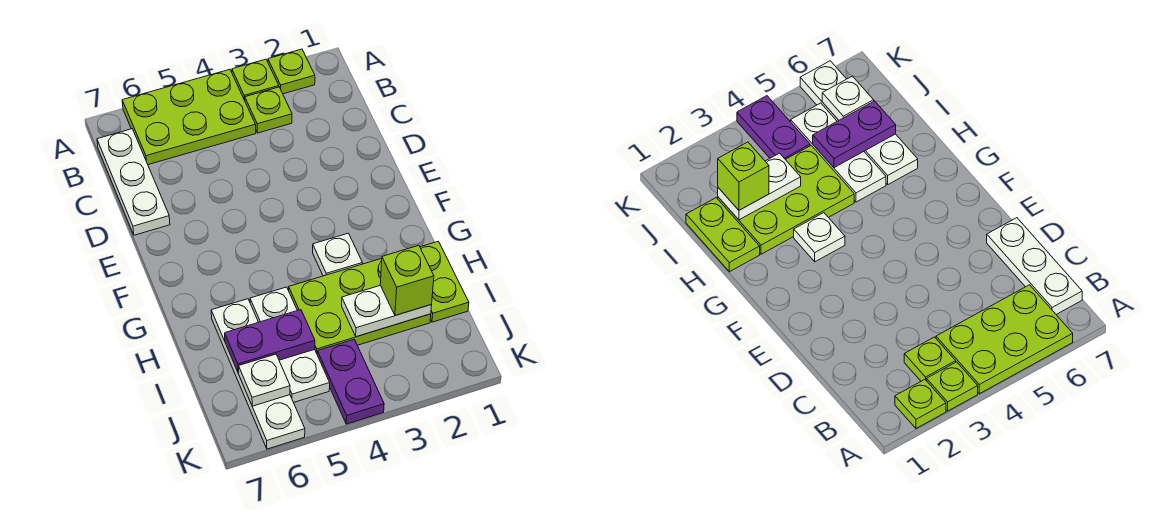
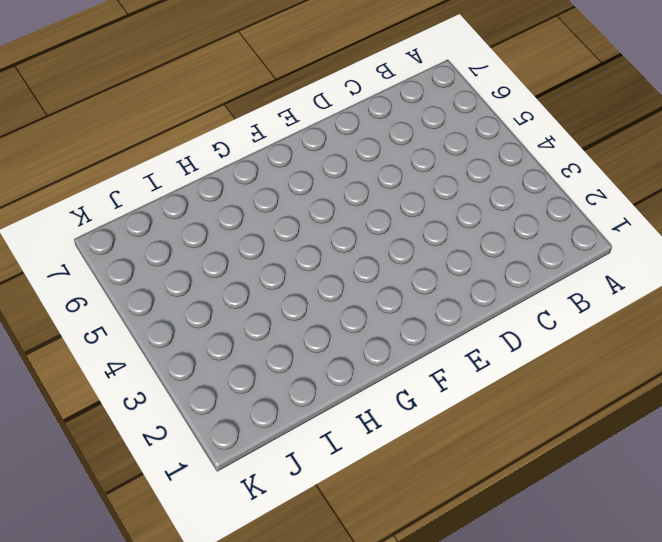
none -> lime 1x1 plate [268,49,315,94]
none -> lime 1x1 plate [232,59,279,100]
none -> lime 2x3 plate [122,69,256,165]

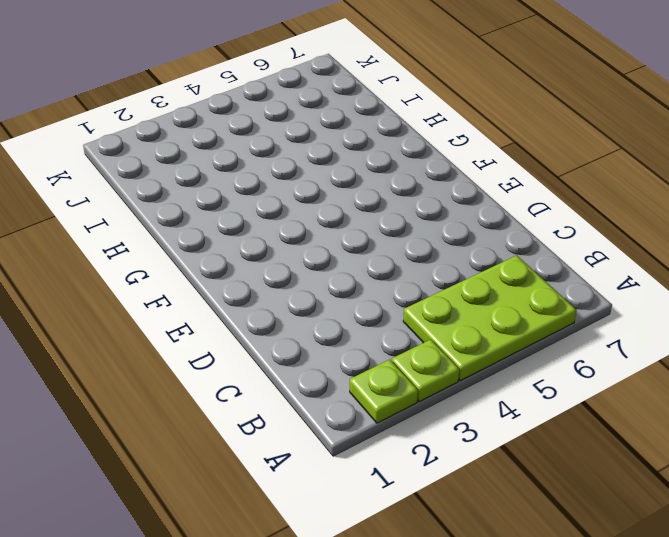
none -> lime 1x1 plate [245,87,292,133]
none -> white 1x3 plate [97,129,170,235]
none -> white 1x1 plate [313,233,362,276]

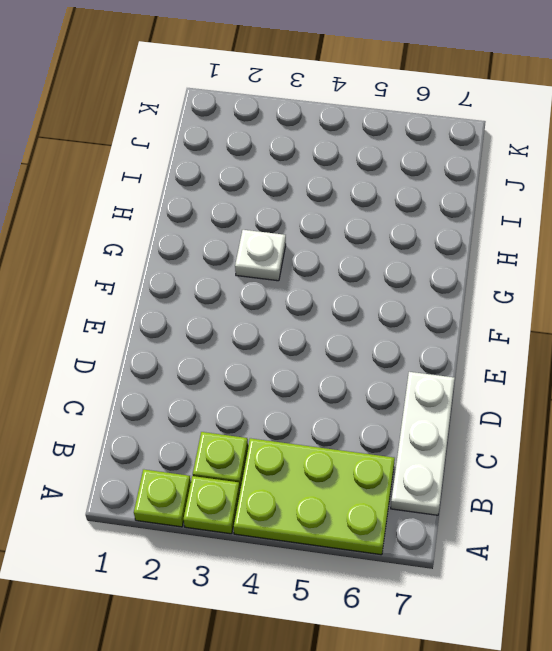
none -> lime 1x2 plate [420,241,469,322]
none -> lime 2x3 plate [289,258,431,353]
none -> white 1x3 plate [250,287,330,402]

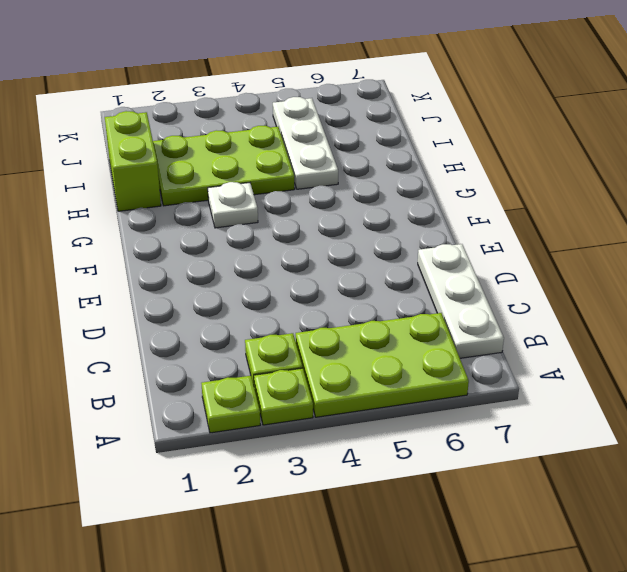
lime 1x2 brick [105,111,161,211] -> lime 1x2 plate [420,241,469,322]
none -> white 1x4 plate [211,299,305,449]
none -> purple 1x2 plate [317,340,384,424]
none -> white 1x2 plate [342,285,432,337]

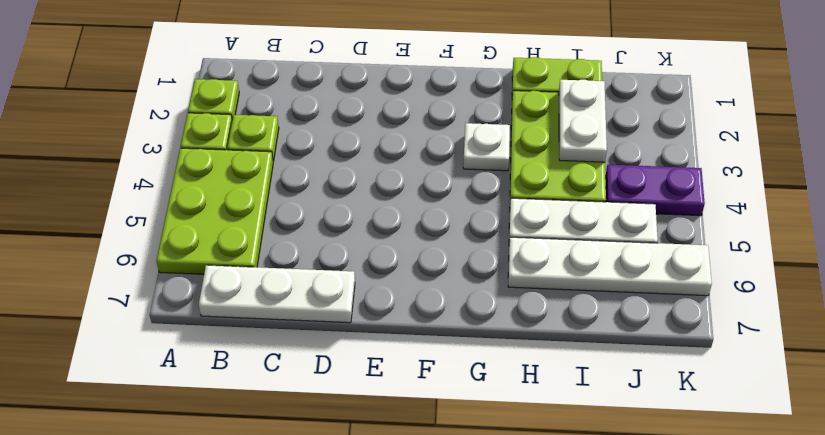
none -> purple 1x2 plate [225,310,315,373]
none -> white 1x1 plate [239,354,290,406]
none -> lime 1x1 brick [380,245,434,316]

